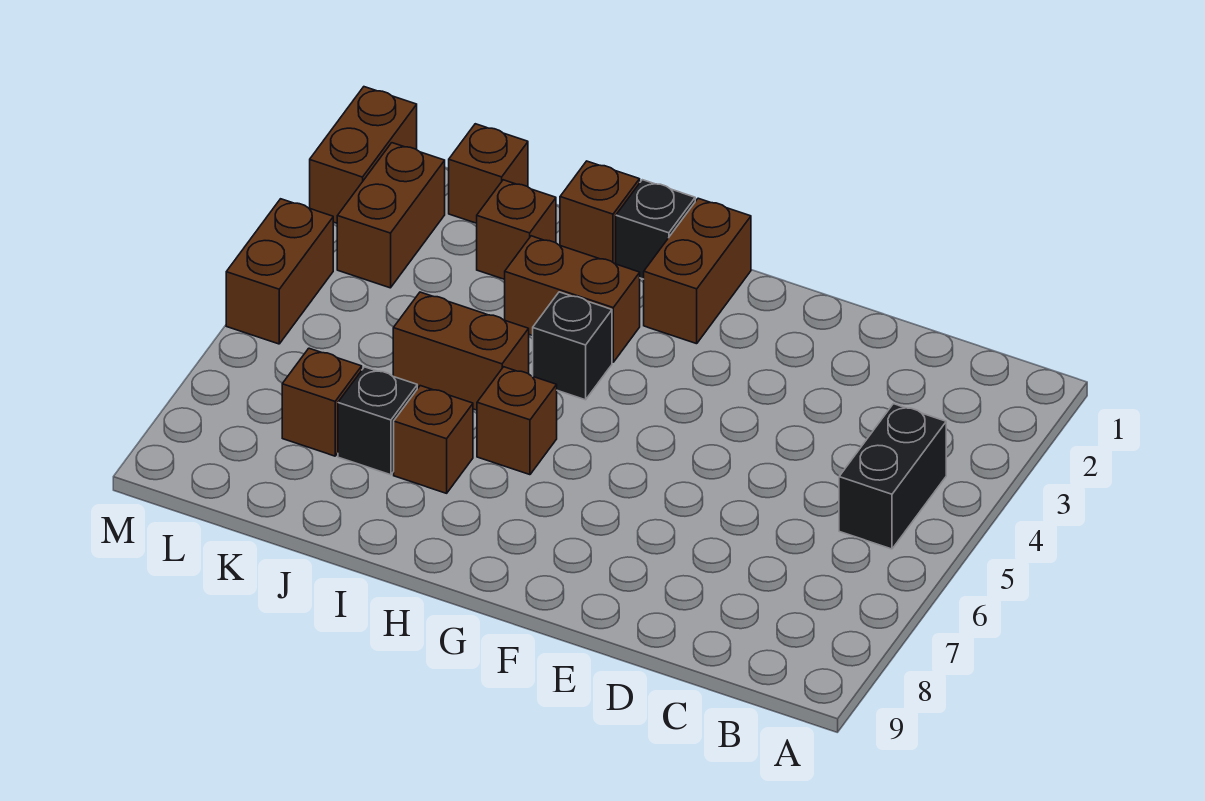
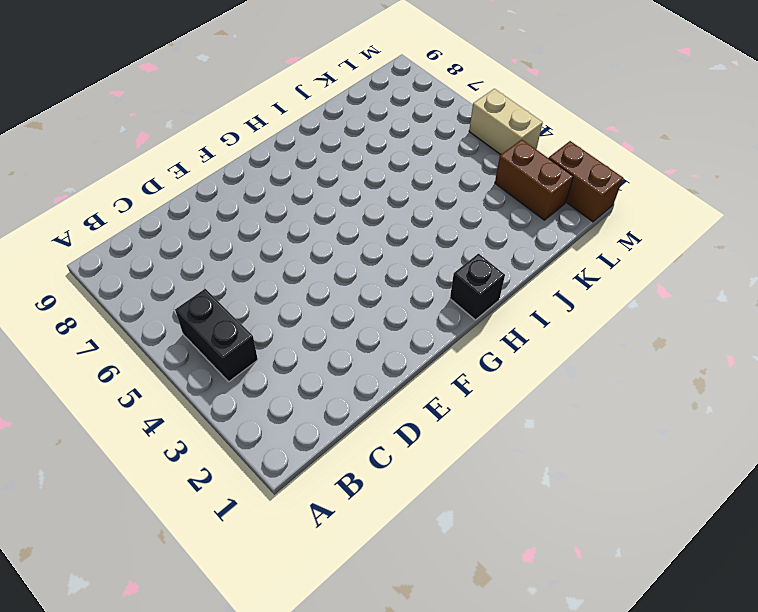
tan 1x2 brick [469,89,543,155] -> brown 1x2 brick [226,199,333,344]
none -> brown 1x2 brick [644,198,751,344]
none -> brown 1x2 brick [505,236,640,362]
none -> black 1x1 brick [533,292,612,400]

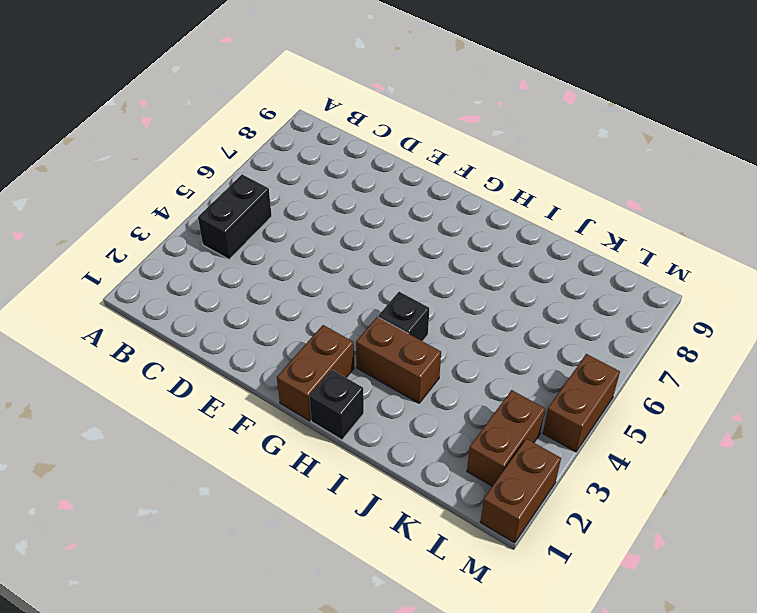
none -> brown 1x1 brick [477,367,557,475]
none -> brown 1x1 brick [560,161,640,264]
none -> brown 1x2 brick [393,292,529,410]

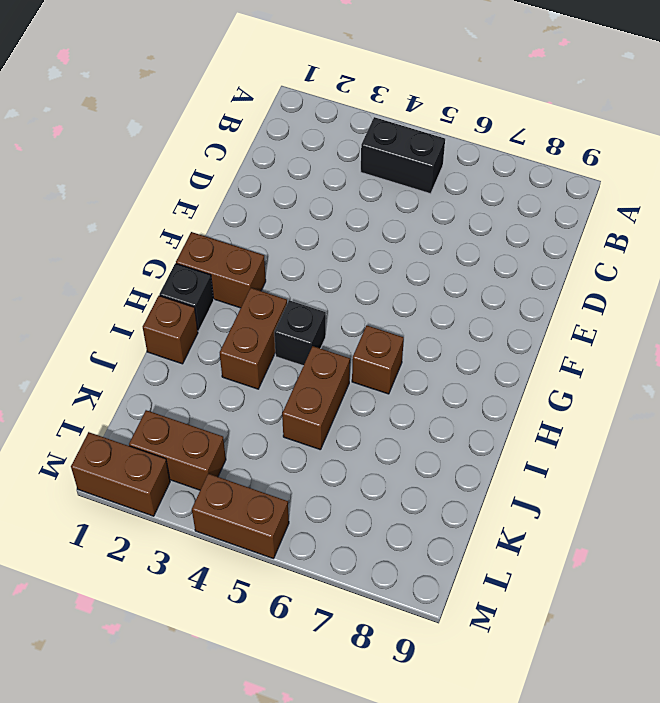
none -> brown 1x1 brick [394,386,473,493]
none -> brown 1x1 brick [477,180,556,279]
none -> black 1x1 brick [338,367,417,475]

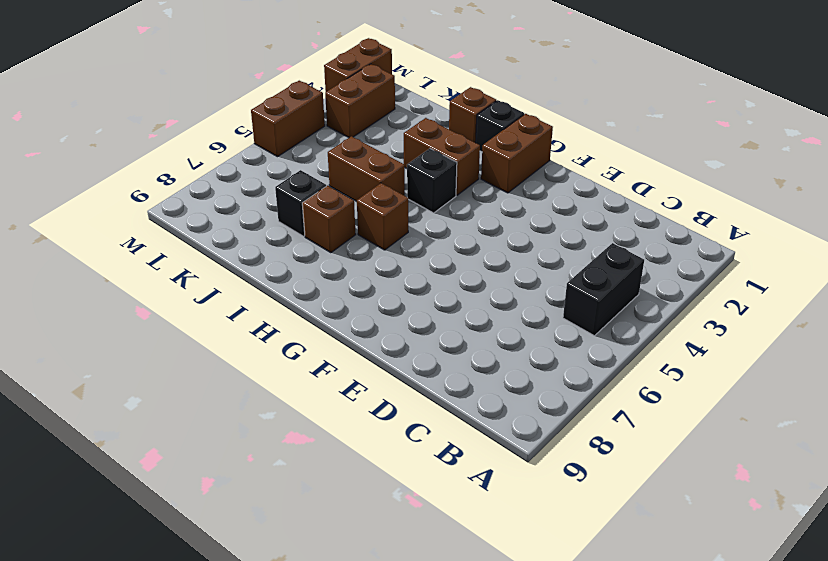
none -> brown 1x1 brick [477,180,556,279]
none -> brown 1x1 brick [449,124,528,223]
none -> brown 1x1 brick [282,348,362,456]

